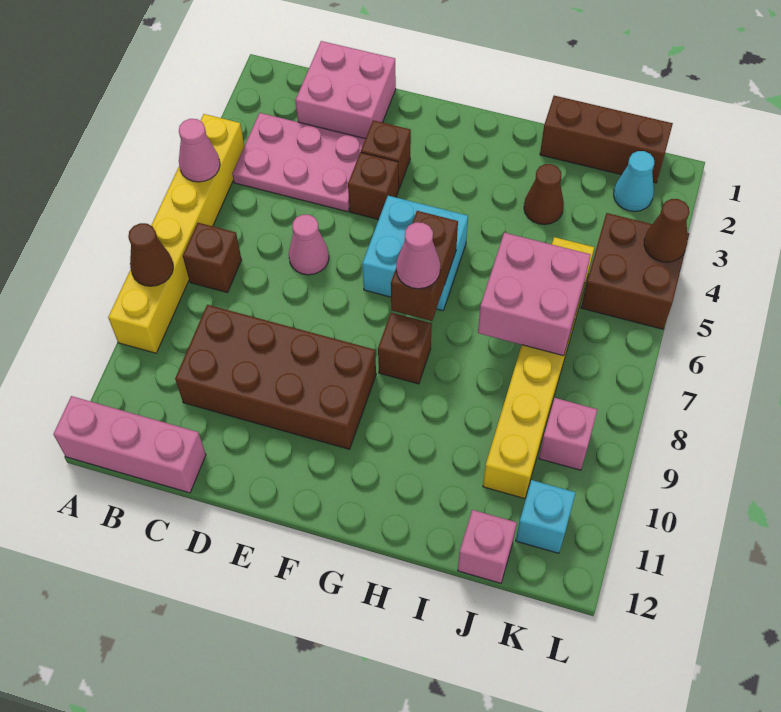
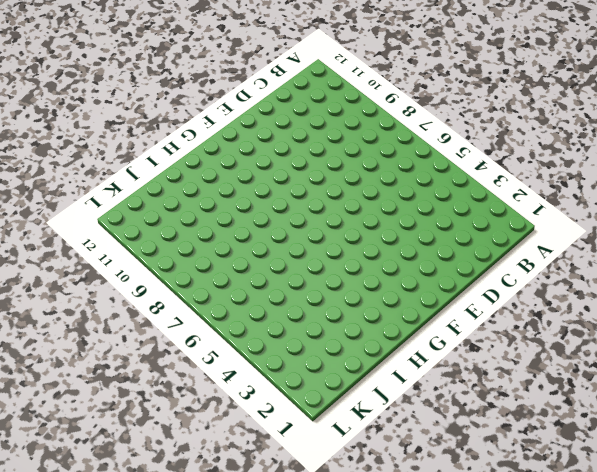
none -> yellow 1x6 brick [108,114,244,353]
none -> pink 1x3 brick [54,396,206,493]
none -> pink 2x3 plate [232,113,365,212]

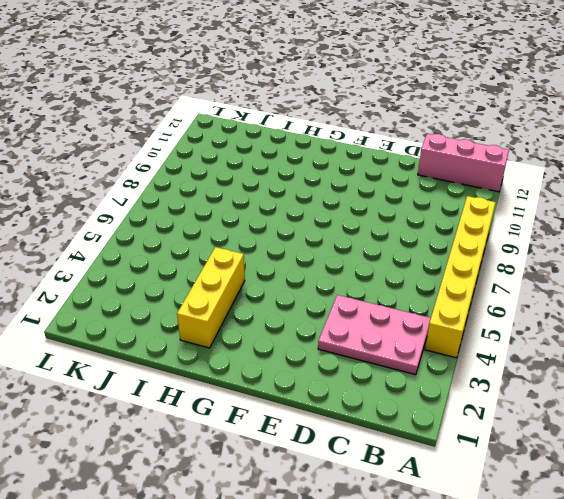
yellow 1x3 brick [177,247,245,348] -> none
none -> brown 1x1 brick [183,223,242,293]
none -> pink 2x2 brick [296,41,396,139]
none -> brown 2x4 brick [175,305,376,449]

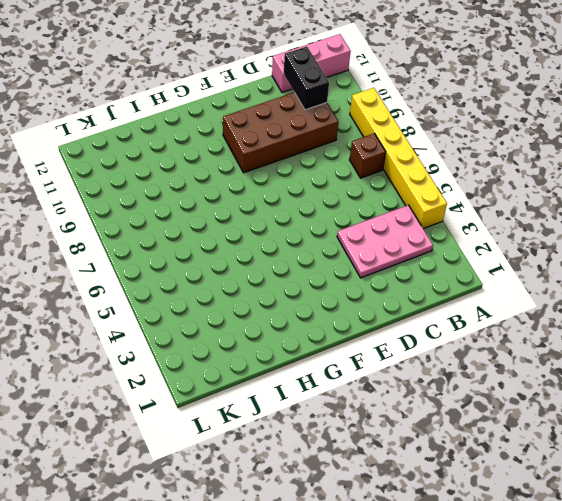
black 1x2 brick [284,46,329,110] -> none
none -> pink 2x2 brick [296,41,396,139]
none -> pink 1x1 cone [289,215,329,275]
none -> brown 1x1 brick [361,120,411,188]

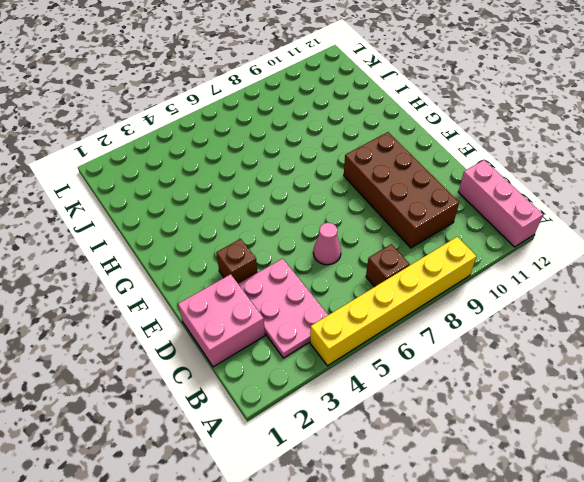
none -> brown 1x1 brick [348,152,399,220]
none -> cyan 2x2 brick [362,196,468,311]
none -> brown 1x1 brick [378,313,432,384]

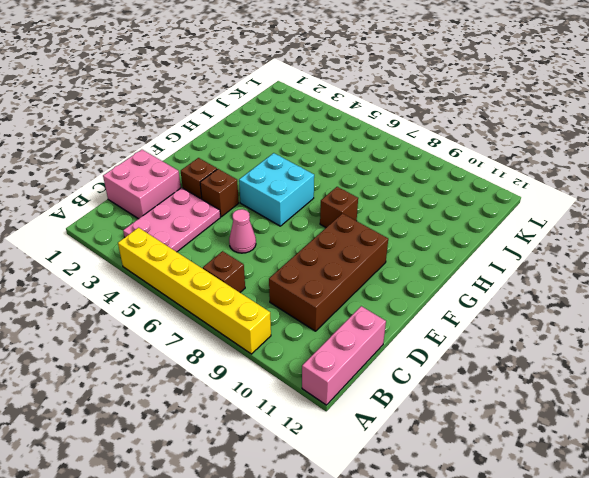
none -> brown 1x3 brick [540,96,673,183]
none -> brown 1x1 cone [524,164,564,225]
none -> yellow 1x6 brick [483,237,594,499]

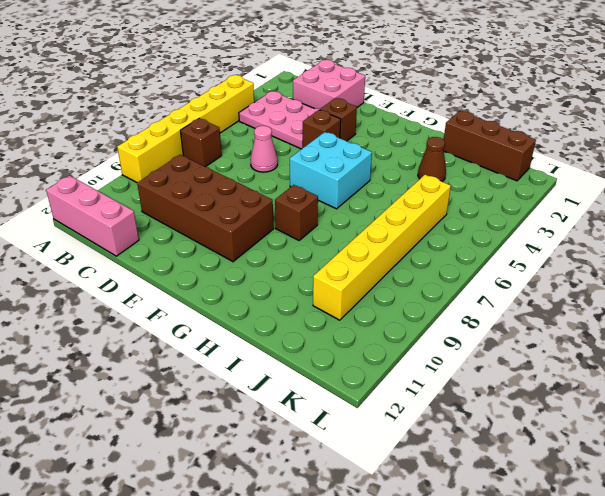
none -> pink 1x1 brick [458,510,517,583]
none -> cyan 1x1 cone [614,151,654,211]
none -> brown 2x2 brick [581,213,689,329]

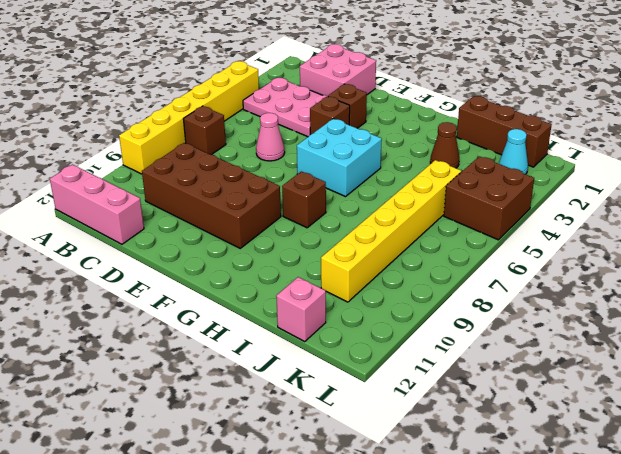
none -> pink 1x1 brick [539,398,597,470]
none -> cyan 1x1 brick [516,480,576,553]
none -> pink 1x1 cone [179,119,220,182]

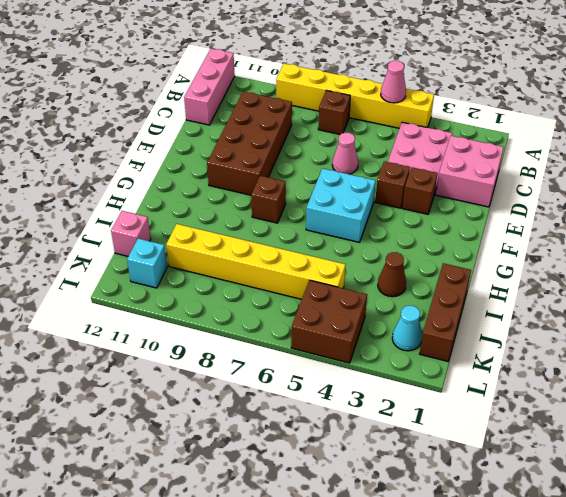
none -> pink 1x1 brick [539,398,597,470]
none -> brown 1x1 cone [128,223,173,286]
none -> brown 1x2 brick [391,211,458,321]

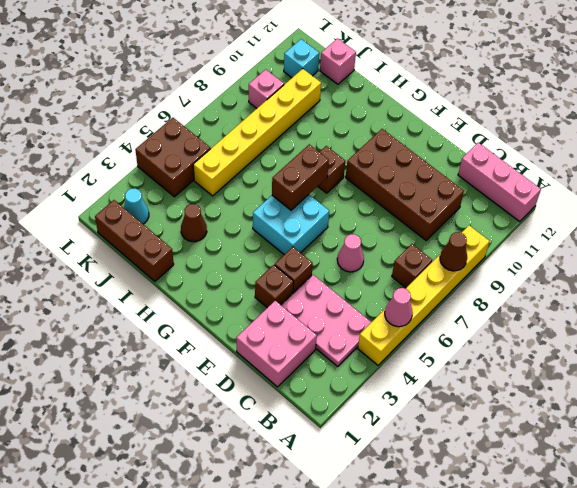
none -> pink 2x2 brick [478,233,591,356]
none -> brown 1x1 cone [644,199,689,262]
none -> pink 1x1 cone [396,222,441,289]

